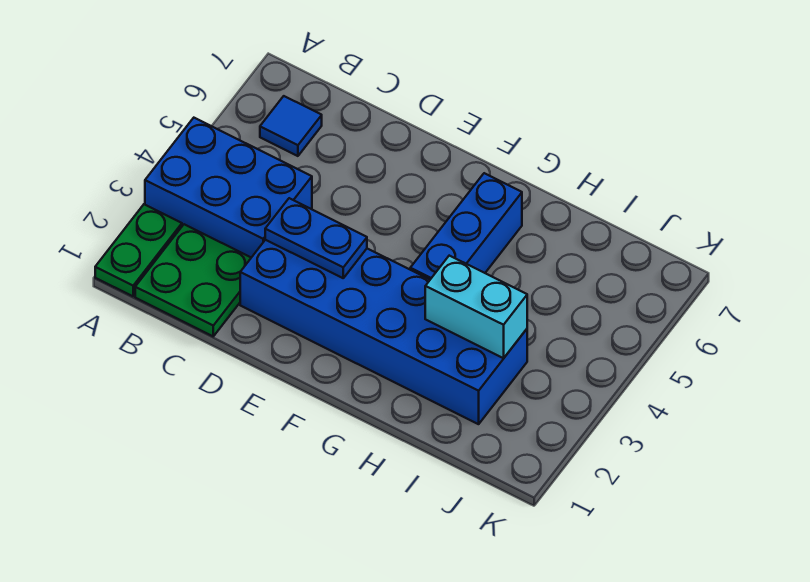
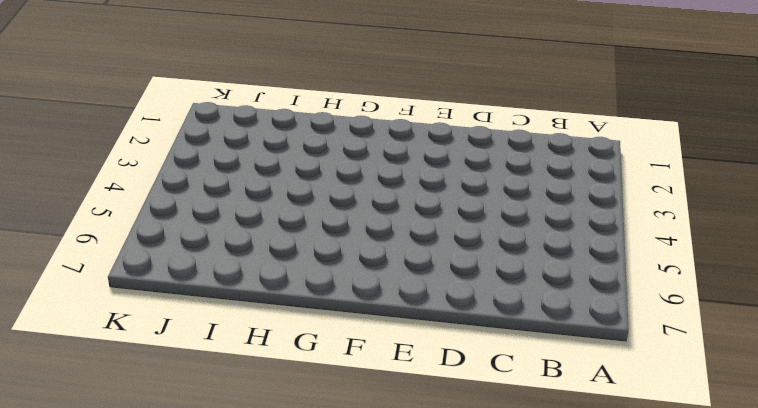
none -> green 1x2 plate [95,204,182,296]
none -> blue 2x3 brick [145,118,312,258]

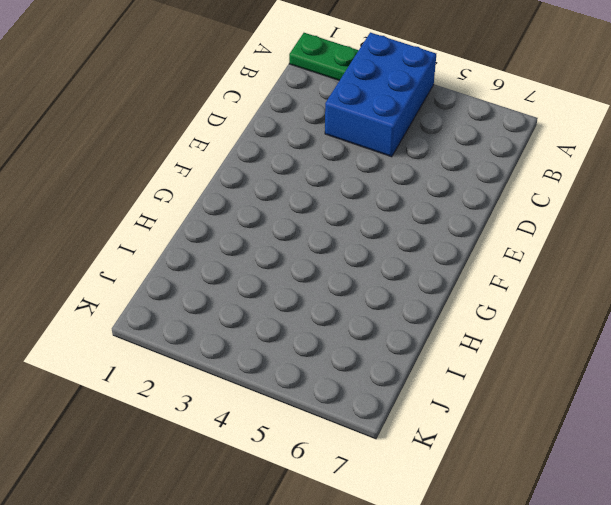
none -> green 2x2 plate [135,224,251,336]
none -> blue 1x1 tile [260,96,322,156]

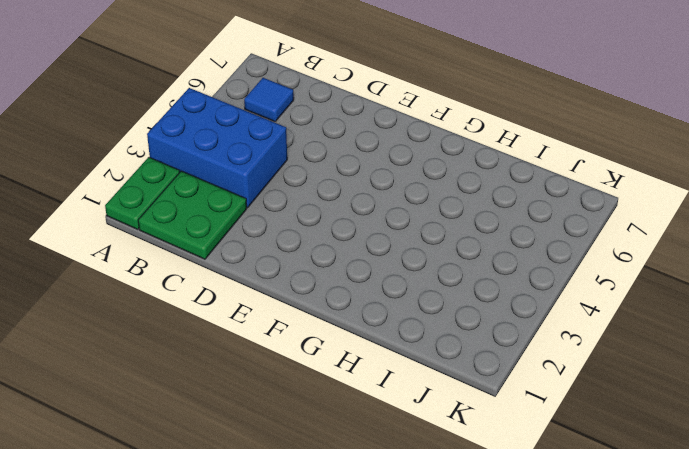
none -> blue 2x6 brick [240,240,527,424]
none -> blue 1x3 brick [410,173,522,279]

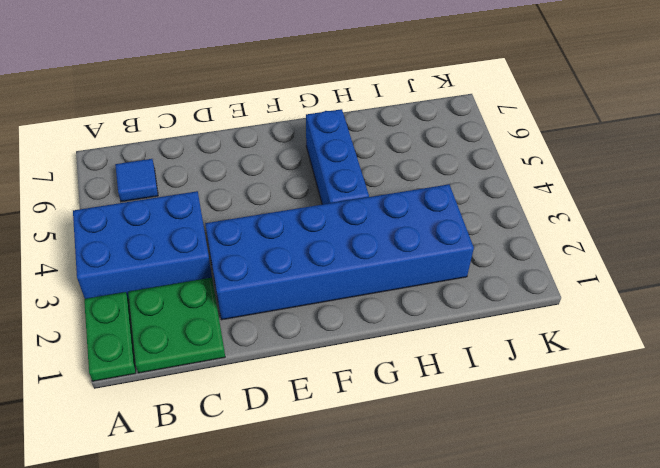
none -> blue 1x2 plate [265,198,367,278]
none -> cyan 1x2 brick [425,256,527,358]

